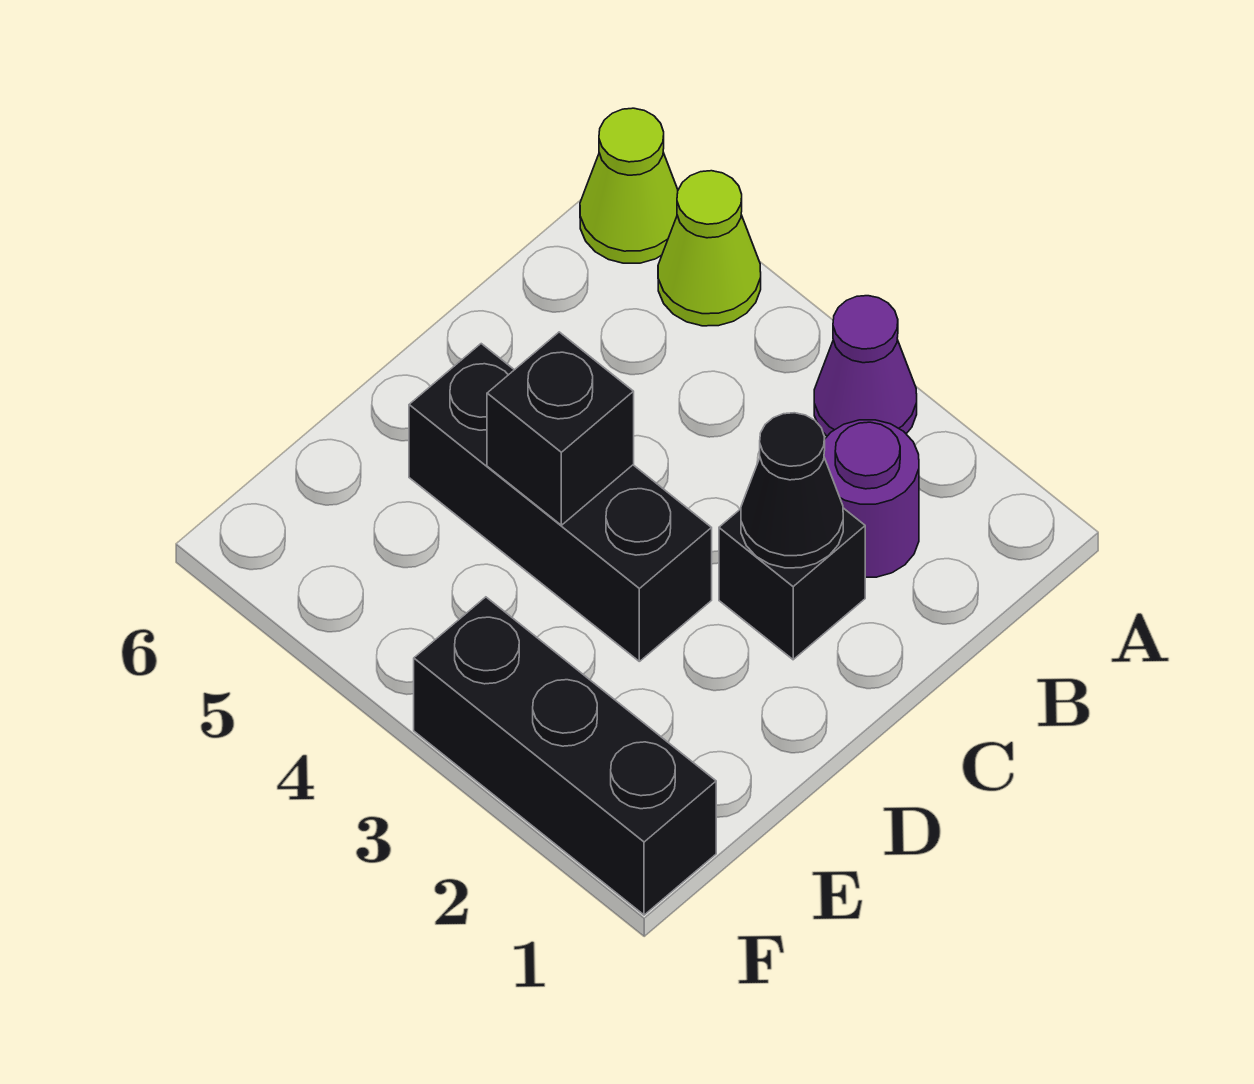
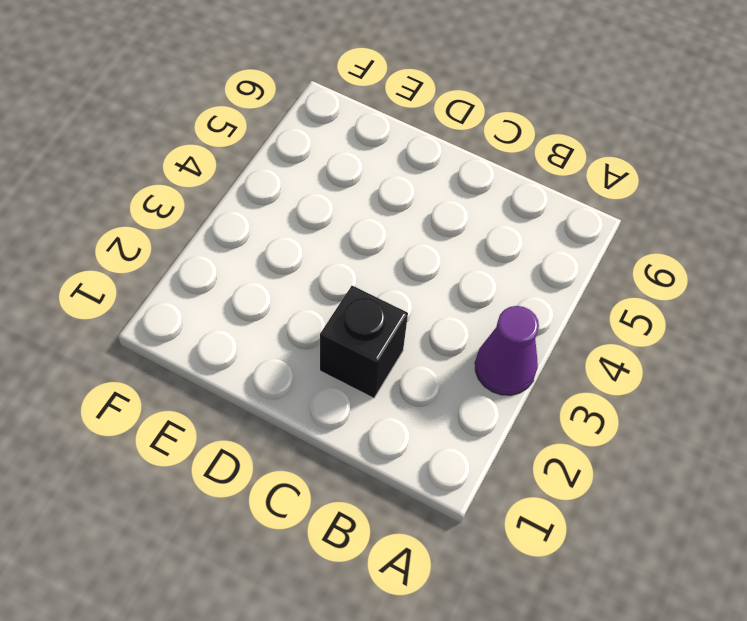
none -> lime 1x1 cone [658,171,761,326]
none -> lime 1x1 cone [580,108,678,263]

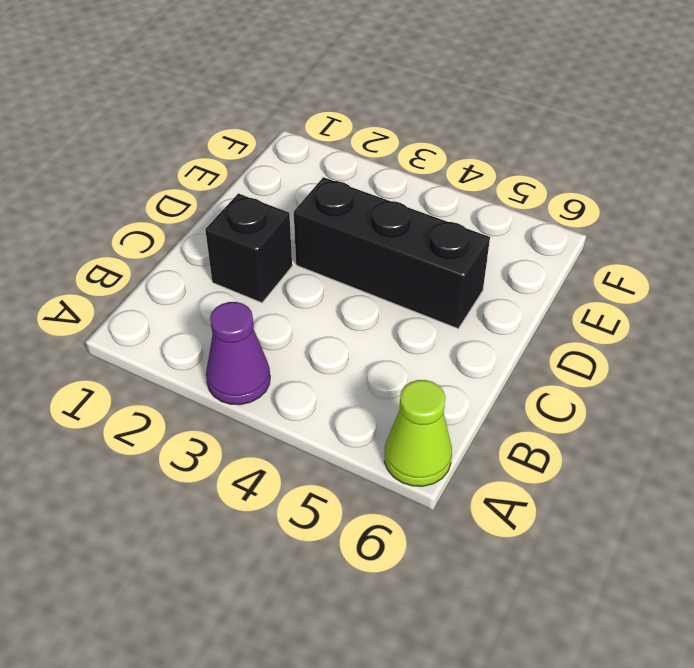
none -> lime 1x1 cone [658,171,761,326]
none -> purple 1x1 round brick [824,420,919,577]

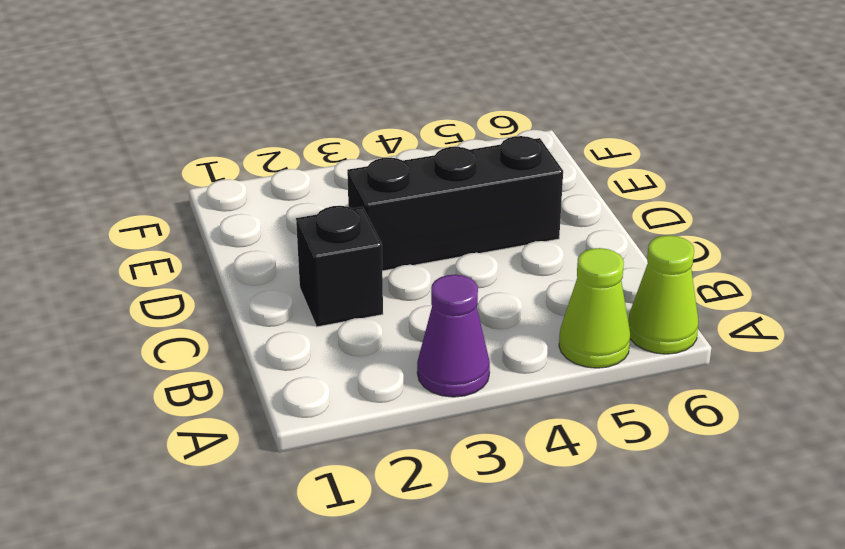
none -> purple 1x1 round brick [824,420,919,577]
none -> black 1x3 brick [414,597,716,915]

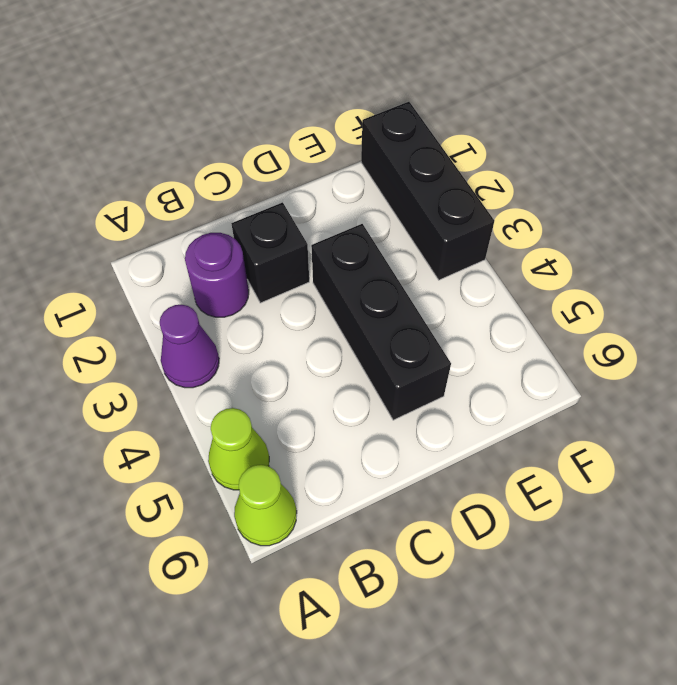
none -> black 1x1 cone [741,413,843,568]
none -> black 1x1 brick [487,332,634,525]

